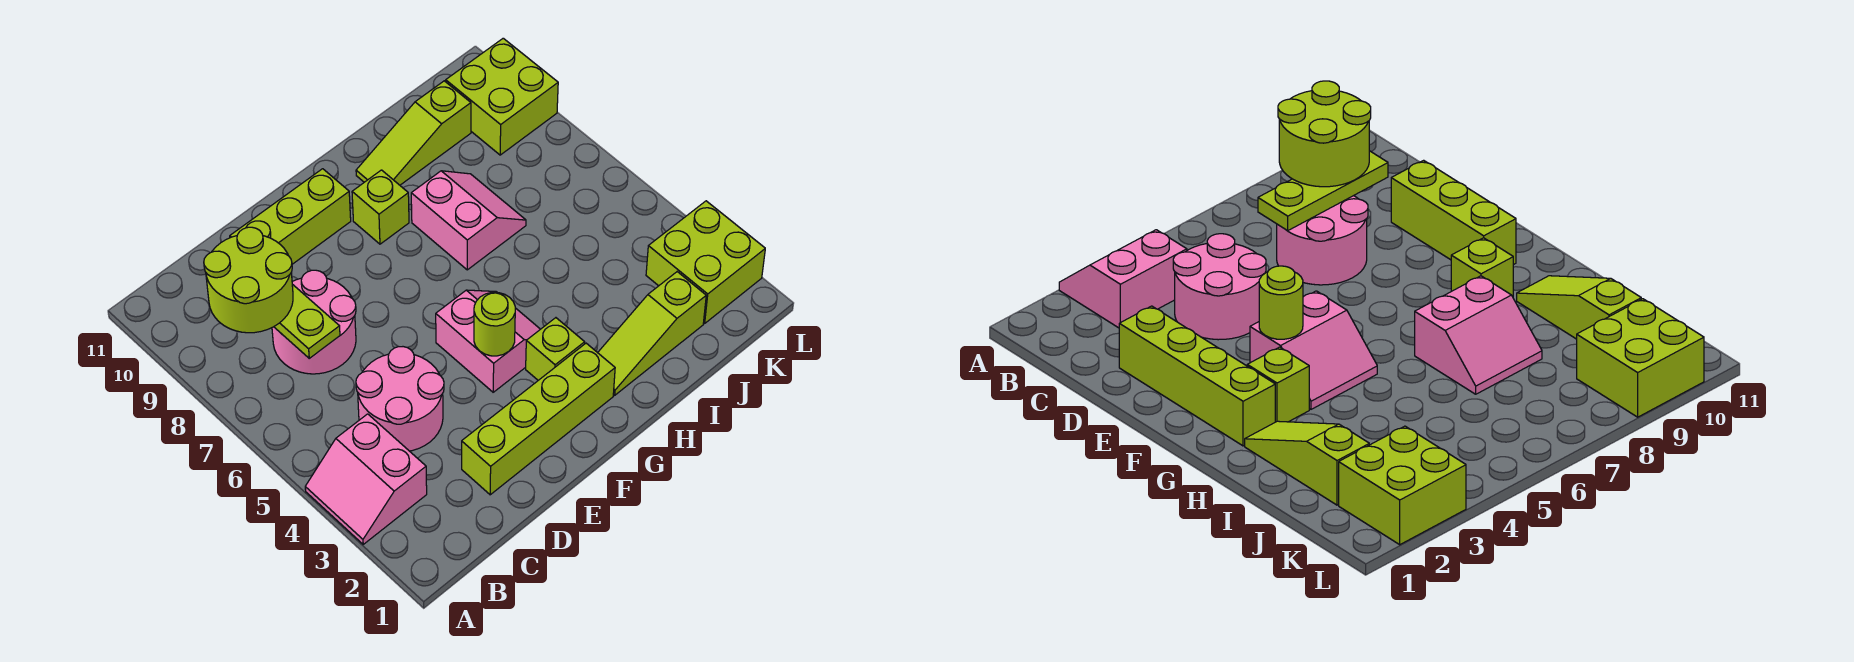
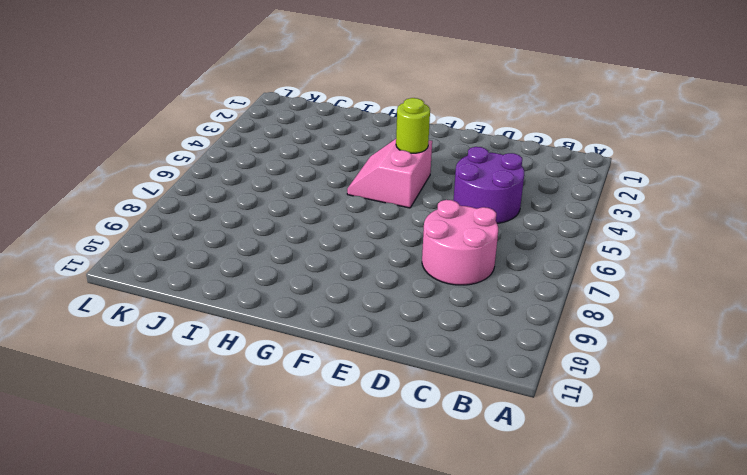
purple 2x2 round brick [453,147,524,223] -> pink 2x2 round brick [356,347,444,451]
none -> pink 2x2 slope [305,414,427,544]
none -> lime 1x4 brick [462,343,615,495]
none -> lime 1x3 brick [230,169,351,264]

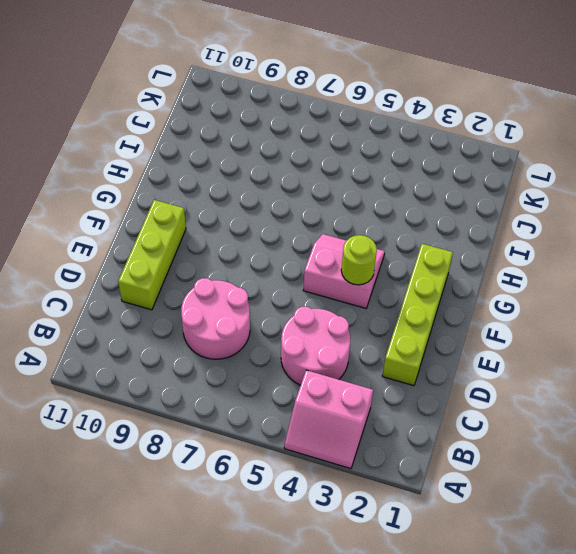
none -> lime 1x1 brick [526,318,585,380]
none -> lime 1x1 brick [352,170,409,244]
none -> lime 1x3 slope [598,272,706,395]

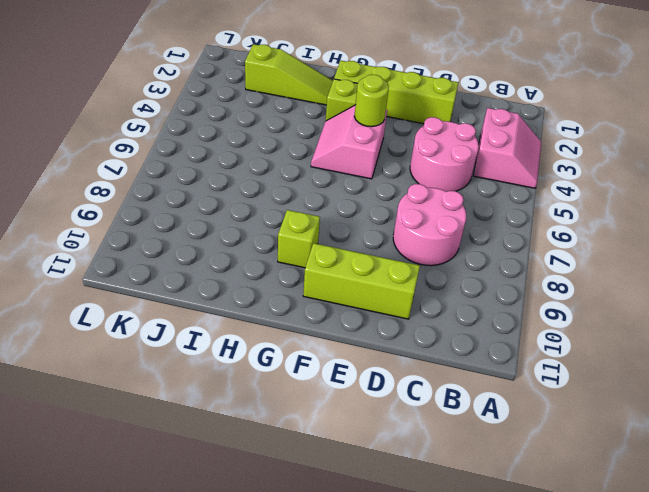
none -> pink 2x2 slope [411,171,526,270]
none -> lime 1x3 slope [356,81,471,185]
none -> lime 2x2 brick [646,201,765,323]

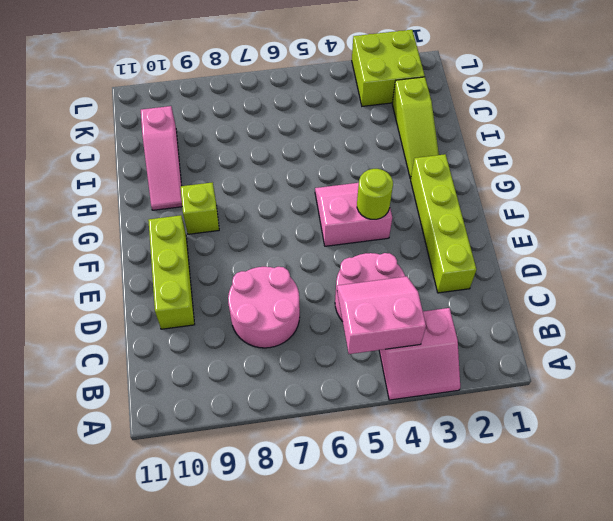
pink 2x2 slope [337,276,426,354] -> pink 2x2 slope moved to [411,171,526,270]
pink 1x3 slope [141,106,182,210] -> lime 1x3 slope [356,81,471,185]
none -> lime 1x1 brick [526,318,585,380]
none -> lime 2x2 brick [446,38,558,155]
none -> lime 1x3 plate [274,284,340,358]

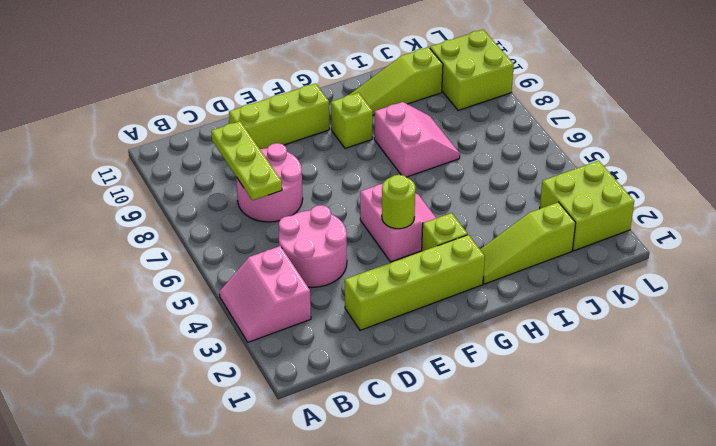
none -> lime 2x2 round brick [204,227,293,333]

